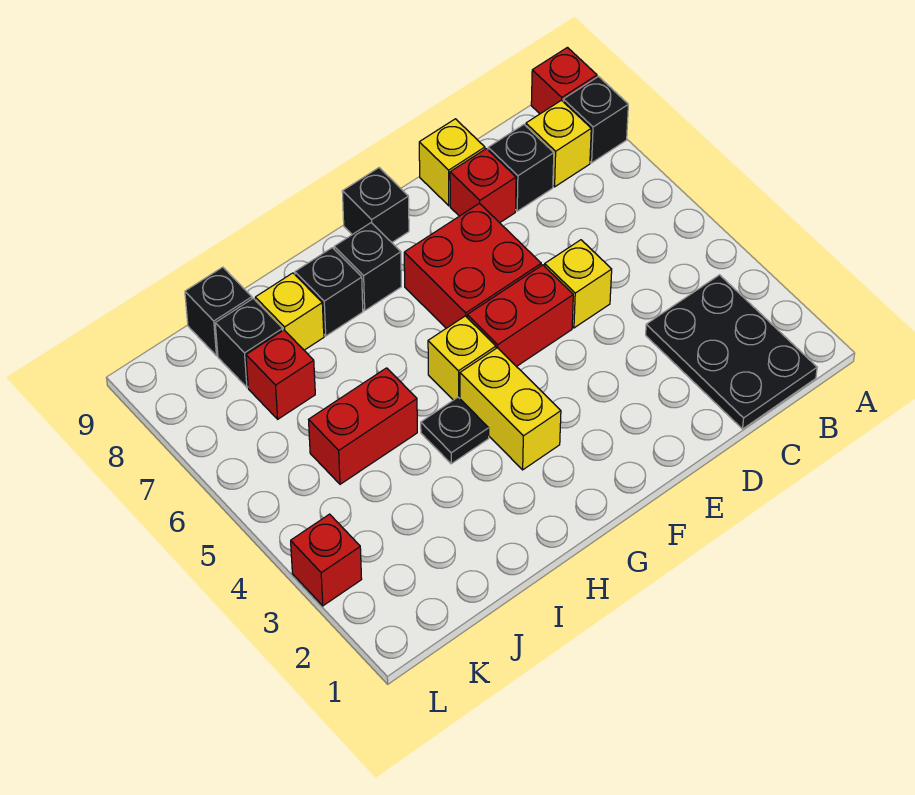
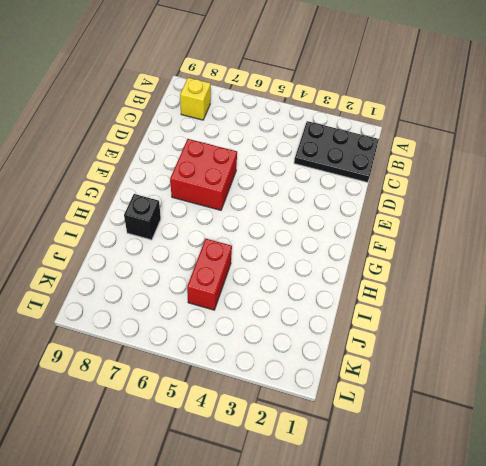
none -> black 1x1 brick [563,77,628,163]
none -> red 1x1 brick [531,48,597,114]
none -> black 1x1 brick [488,125,554,211]

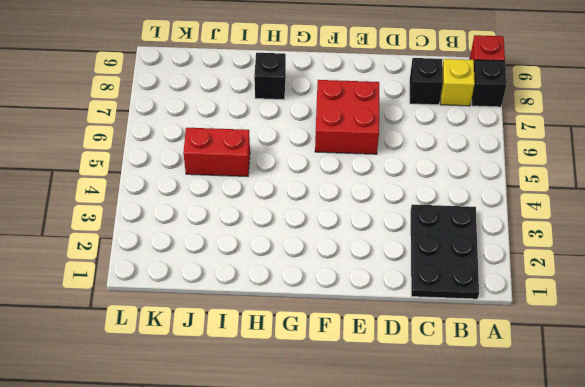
none -> yellow 1x1 brick [545,240,612,328]
none -> red 1x1 brick [450,149,516,223]
none -> yellow 1x1 brick [419,119,485,206]

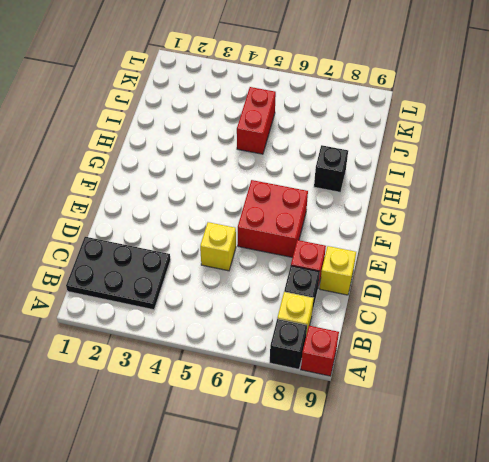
none -> red 1x2 brick [467,265,573,367]
none -> black 1x1 brick [342,168,409,242]
none -> yellow 1x2 brick [460,348,561,470]

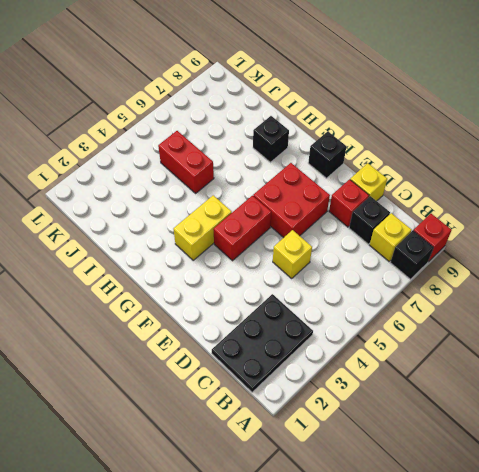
red 1x2 brick [213,196,271,261] -> red 1x2 brick turned to [467,265,573,367]
none -> yellow 1x1 brick [428,316,496,400]
none -> black 1x1 brick [334,223,401,310]
none -> black 1x1 plate [421,397,489,464]

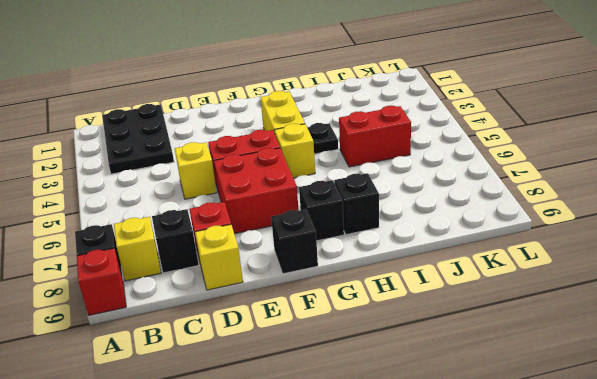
none -> yellow 1x1 brick [255,273,324,350]
none -> red 1x1 brick [246,330,315,419]
none -> black 1x1 brick [215,298,283,387]

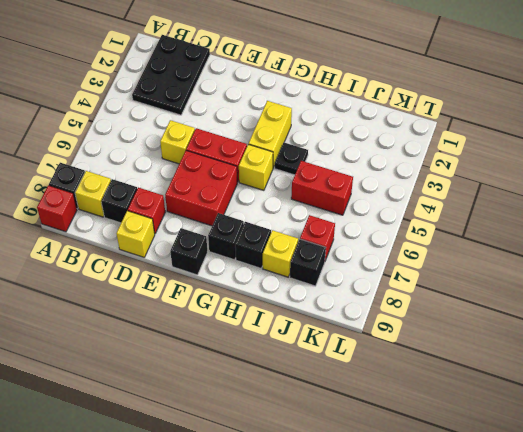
none -> black 1x1 brick [185,267,252,356]
none -> red 1x1 brick [291,514,362,606]

